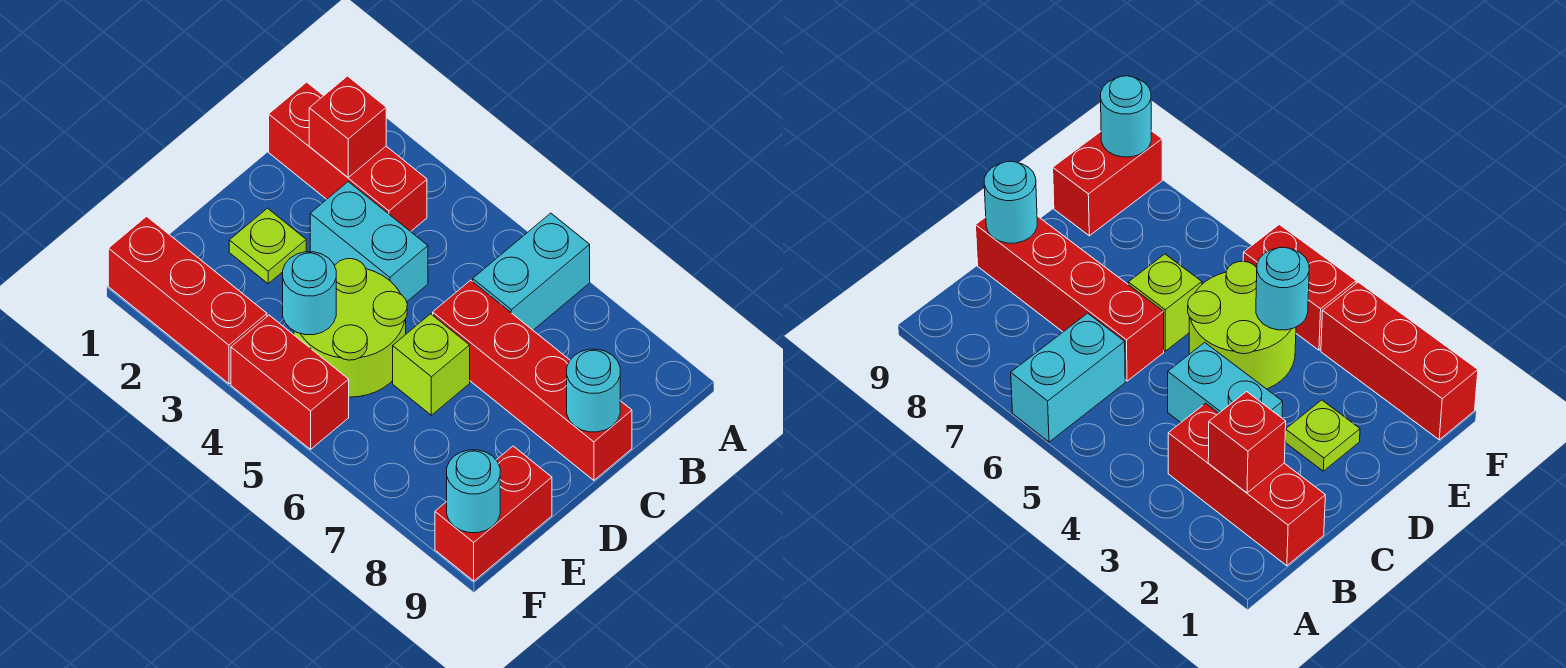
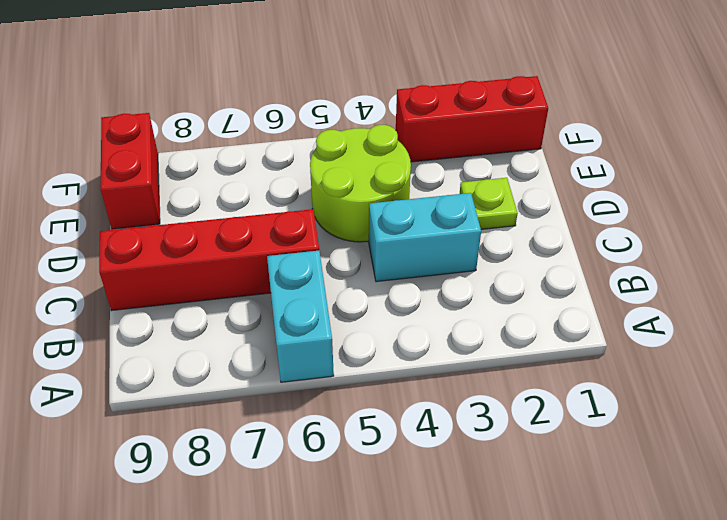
none -> red 1x3 brick [269,82,427,232]
none -> lime 1x1 brick [393,314,470,415]
none -> red 1x2 brick [231,315,349,449]

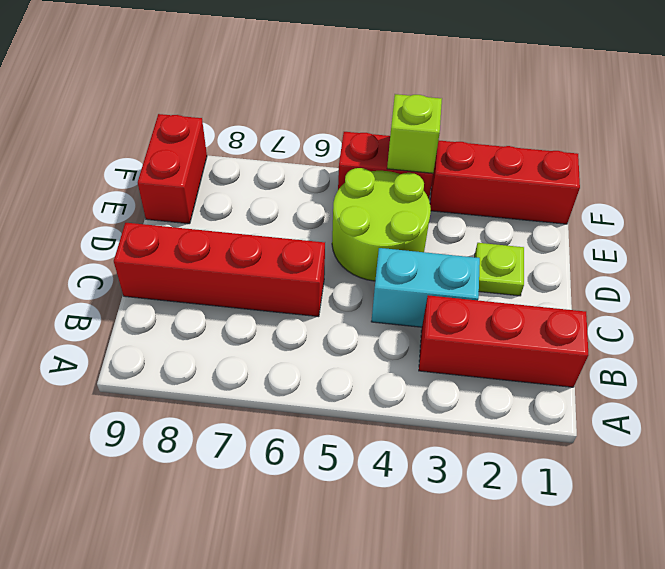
lime 1x1 brick [387,94,442,173] -> lime 1x1 brick moved to [393,314,470,415]
none -> cyan 1x2 brick [473,213,590,330]
none -> red 1x1 brick [309,76,386,177]
none -> cyan 1x1 round brick [567,349,620,432]

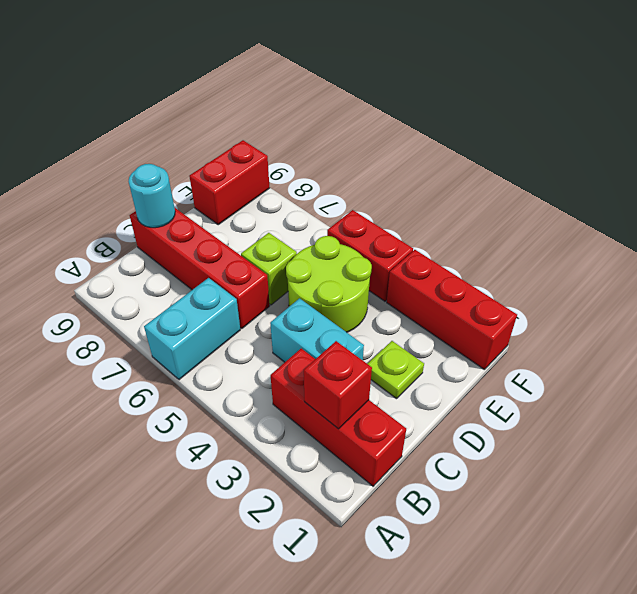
none -> cyan 1x1 round brick [283,252,336,335]
none -> cyan 1x1 round brick [447,450,500,533]

